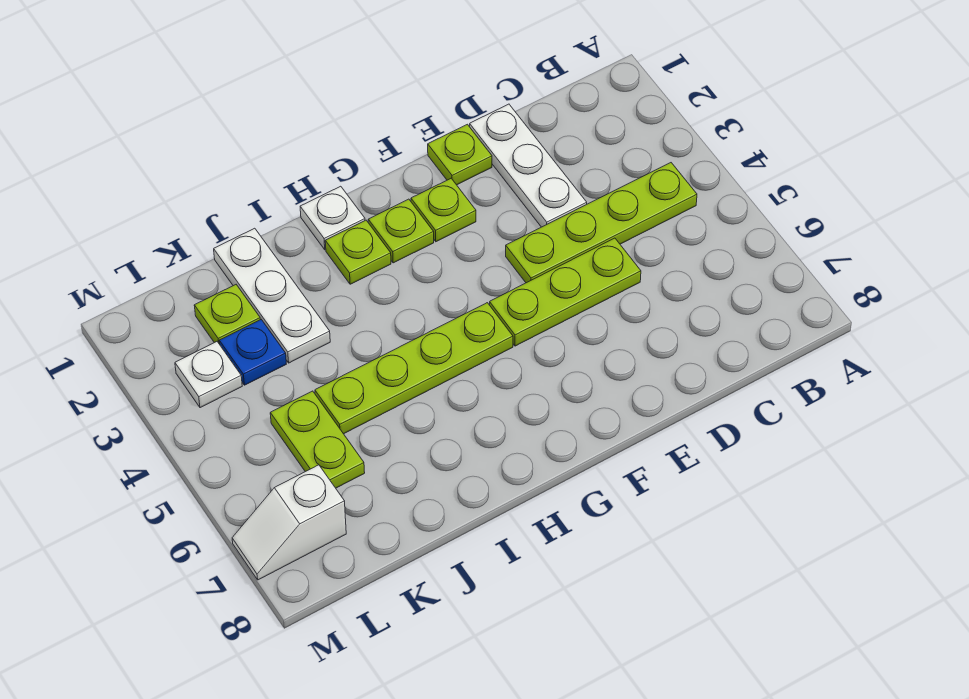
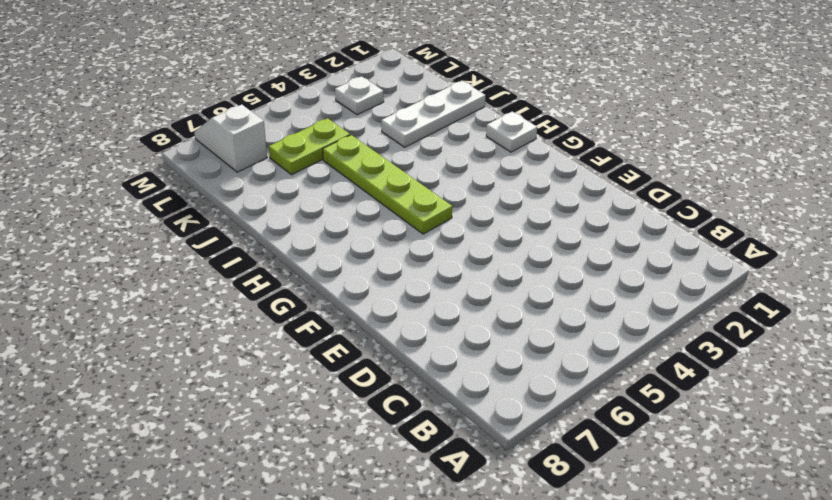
none -> lime 1x4 plate [506,163,697,283]
none -> white 1x3 plate [470,104,587,227]
none -> lime 1x3 plate [490,238,641,346]

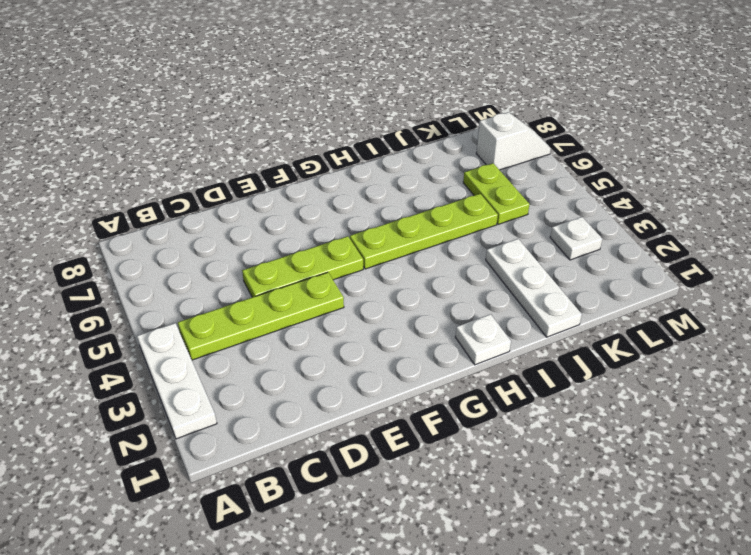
white 1x3 plate [137,323,217,439] -> white 1x3 plate moved to [470,104,587,227]
none -> lime 1x1 plate [428,124,492,185]
none -> lime 1x1 plate [411,178,476,242]
none -> lime 1x1 plate [368,199,434,263]

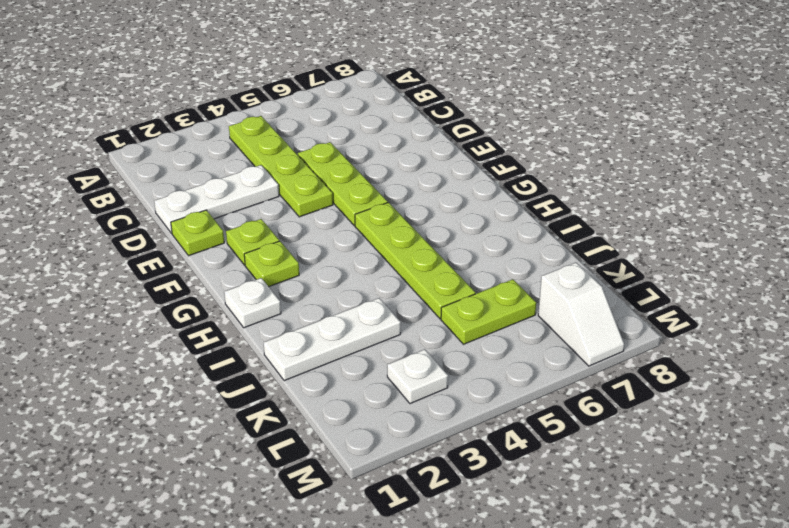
none -> lime 1x1 plate [325,220,391,284]
none -> lime 1x1 plate [194,285,260,344]
none -> blue 1x1 plate [219,320,286,385]

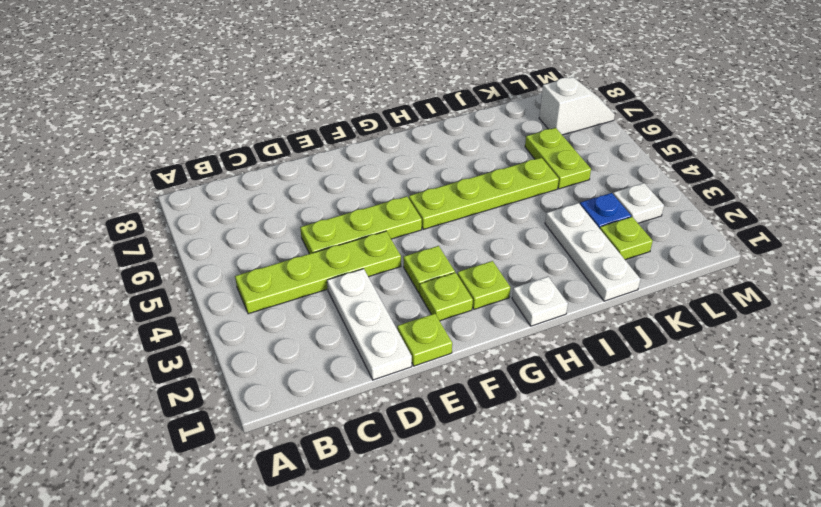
lime 1x1 plate [403,246,455,293] -> lime 1x1 plate moved to [325,220,391,284]

